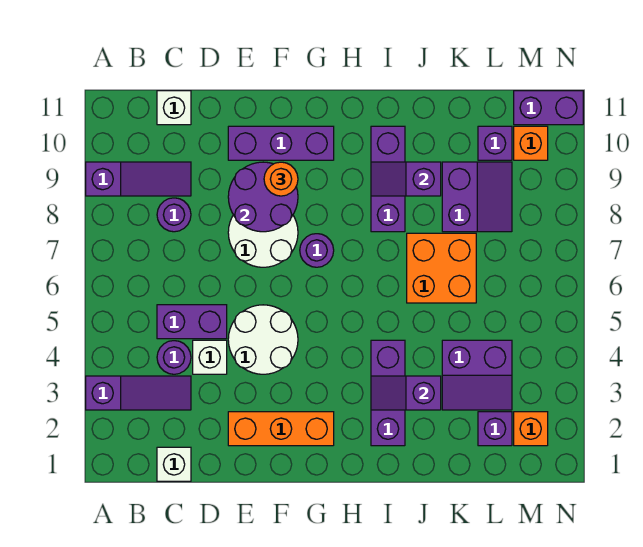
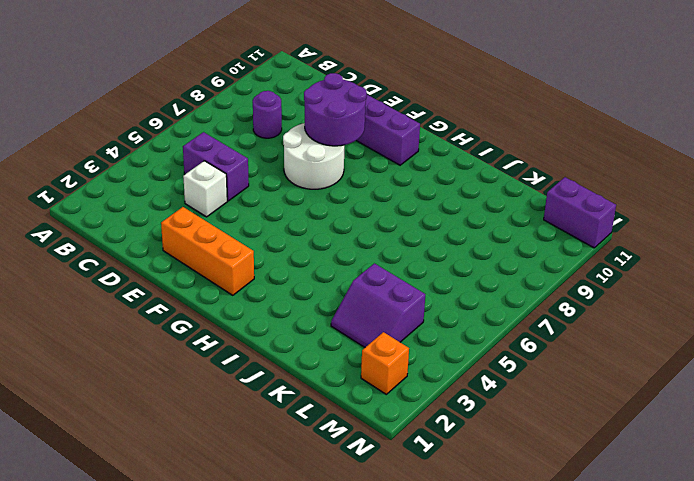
none -> purple 1x3 slope [86,376,191,410]
none -> purple 1x3 slope [86,162,191,196]
none -> white 1x1 brick [157,447,191,481]

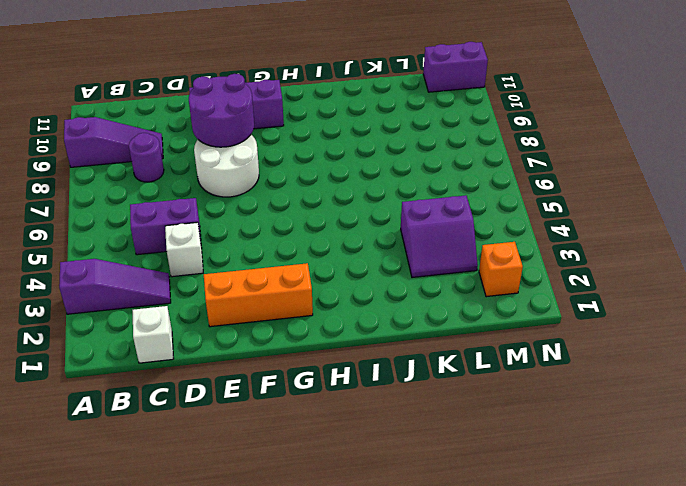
none -> purple 1x1 round brick [157,341,191,374]
none -> white 1x1 brick [157,91,191,125]
none -> white 2x2 round brick [228,305,298,374]

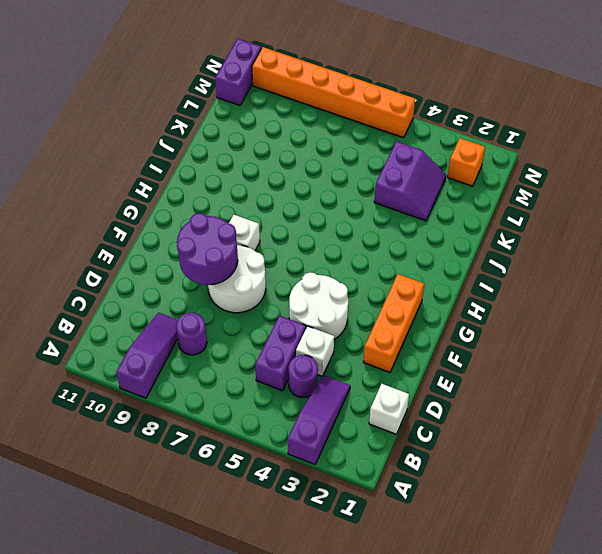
white 1x1 brick [229,215,260,250] -> white 1x1 brick moved to [157,91,191,125]
orange 1x6 brick [252,47,415,138] -> none
none -> purple 1x3 brick [228,126,334,160]
none -> purple 1x1 round brick [300,234,334,267]
none -> purple 1x3 brick [371,340,405,446]

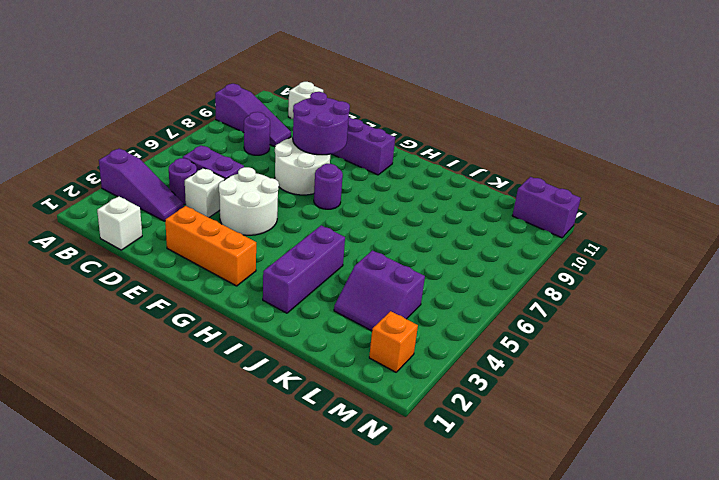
none -> purple 1x3 brick [371,126,405,232]
none -> orange 2x2 brick [407,233,476,303]
none -> purple 2x2 slope [442,162,512,232]

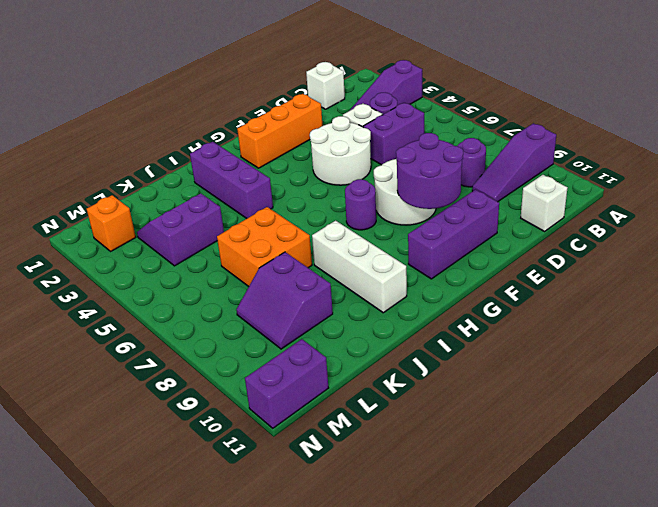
white 1x3 brick [312,221,407,313] -> purple 1x3 brick [371,126,405,232]
none -> purple 1x1 brick [478,412,512,446]
none -> purple 1x1 brick [478,126,512,160]
none -> orange 1x1 brick [514,126,548,160]

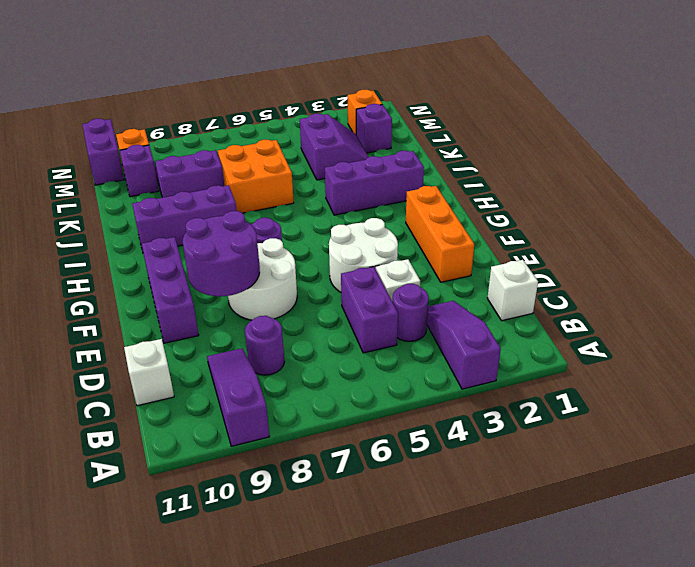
none -> purple 1x2 slope [371,376,441,410]
none -> purple 1x2 slope [371,162,441,196]
none -> orange 1x1 round brick [264,162,298,196]

